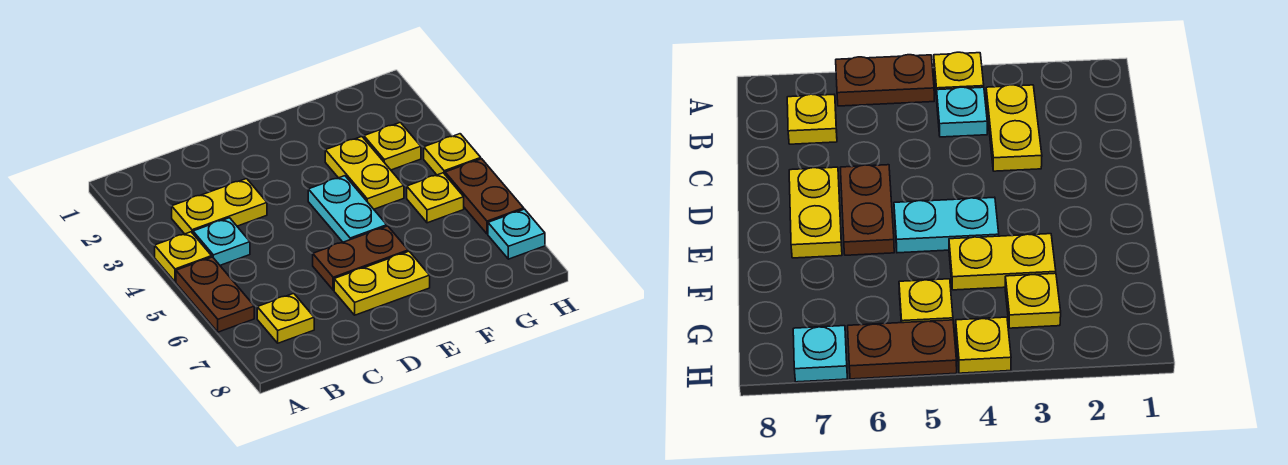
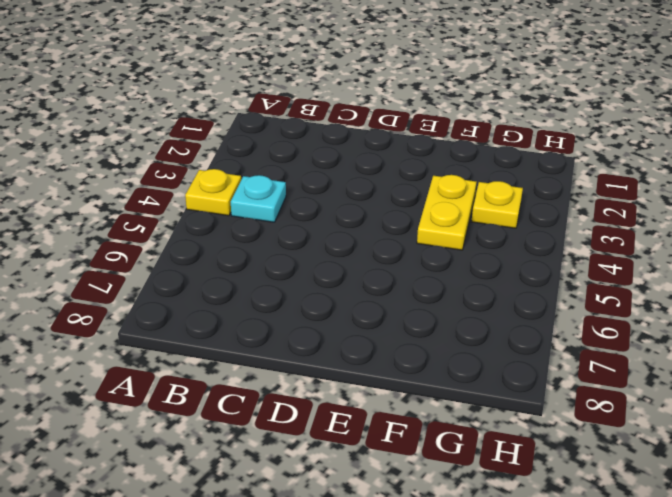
none -> brown 1x2 plate [176,257,254,332]
none -> yellow 1x2 plate [172,179,267,234]
none -> yellow 1x1 plate [257,293,314,343]

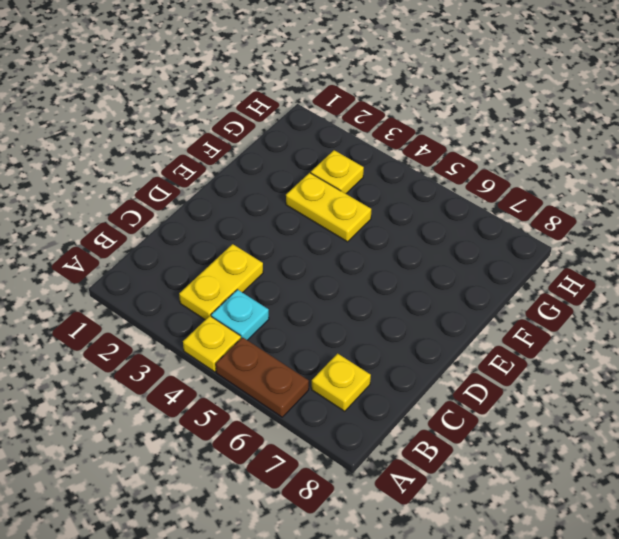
none -> brown 1x2 plate [313,226,408,290]
none -> yellow 1x2 plate [334,251,430,315]
none -> cyan 1x2 plate [308,176,387,242]

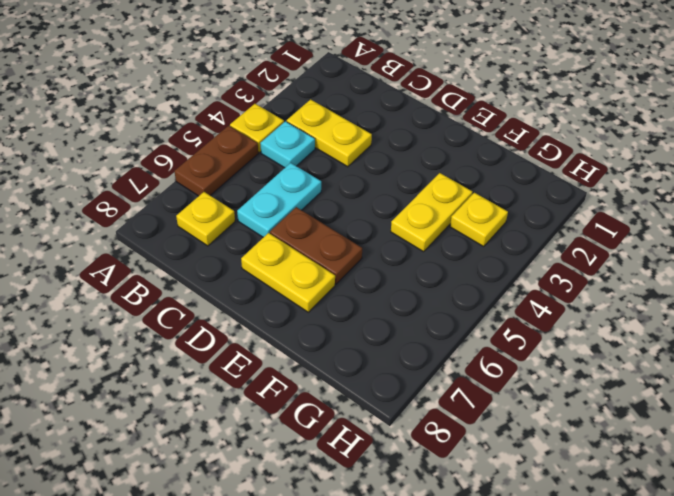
cyan 1x2 plate [237,163,321,237] -> cyan 1x2 plate moved to [308,176,387,242]
none -> yellow 1x1 plate [407,173,464,223]
none -> yellow 1x1 plate [424,134,481,175]
none -> brown 1x2 plate [445,159,524,234]

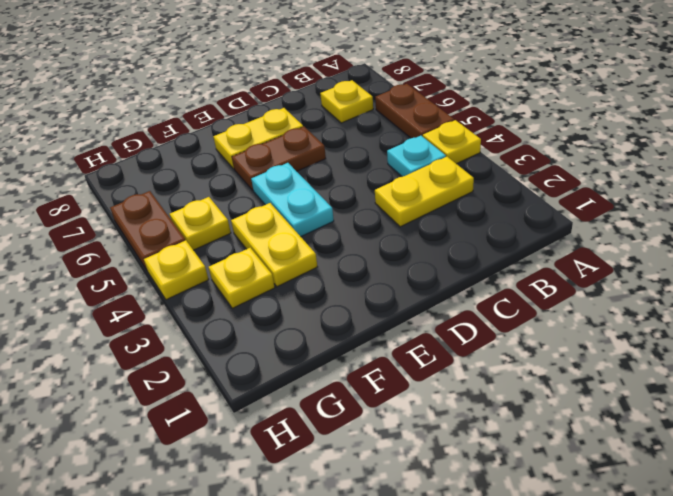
none -> cyan 1x1 plate [488,209,545,259]

